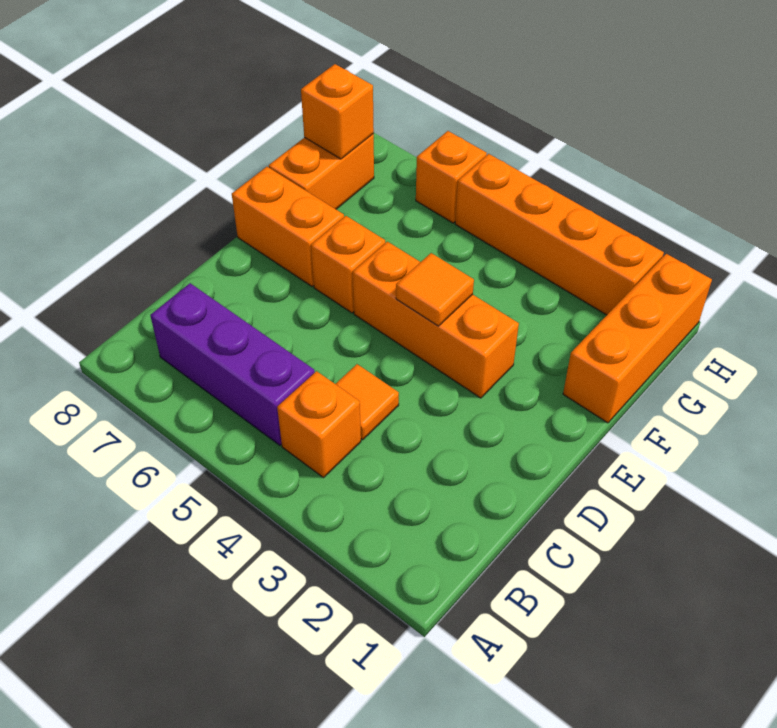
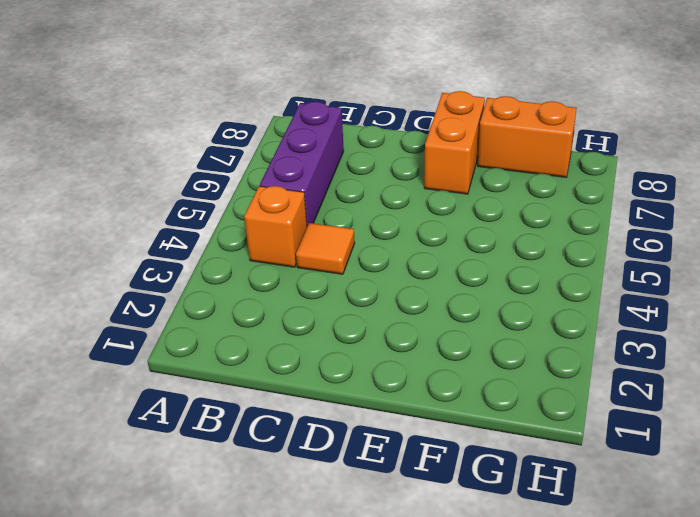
none -> orange 1x3 brick [353,242,519,398]
none -> orange 1x1 brick [311,216,385,313]
none -> orange 1x3 brick [563,254,712,423]

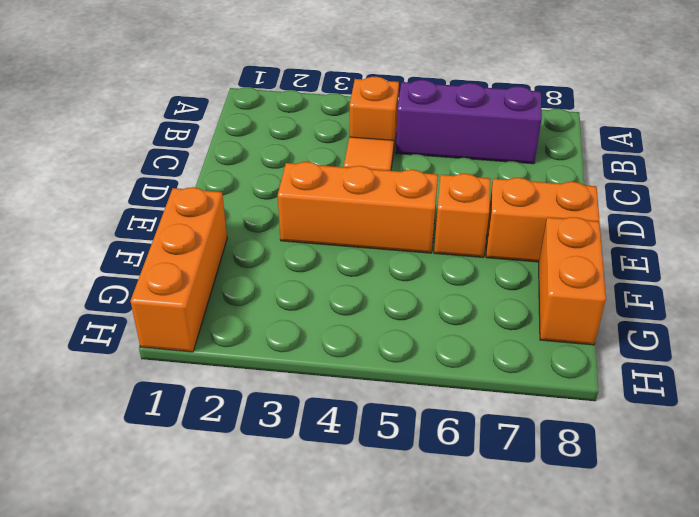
none -> orange 1x4 brick [455,154,664,315]
none -> orange 1x1 brick [416,131,487,223]
none -> orange 1x1 tile [396,253,474,326]

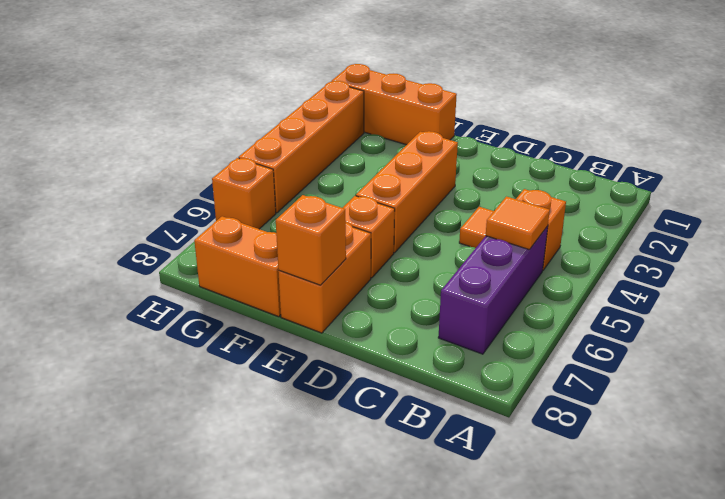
orange 1x1 tile [486,197,550,250] -> orange 1x1 tile moved to [396,253,474,326]
orange 1x1 brick [276,195,346,285] -> orange 1x1 brick moved to [301,64,374,159]

